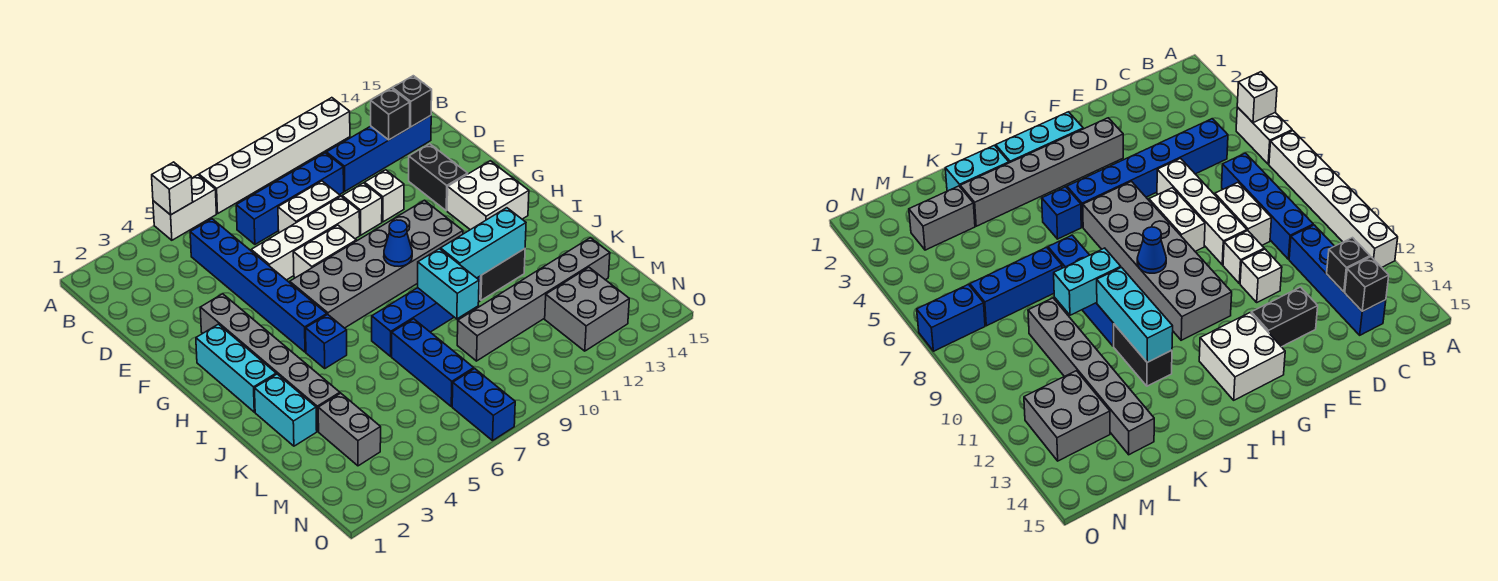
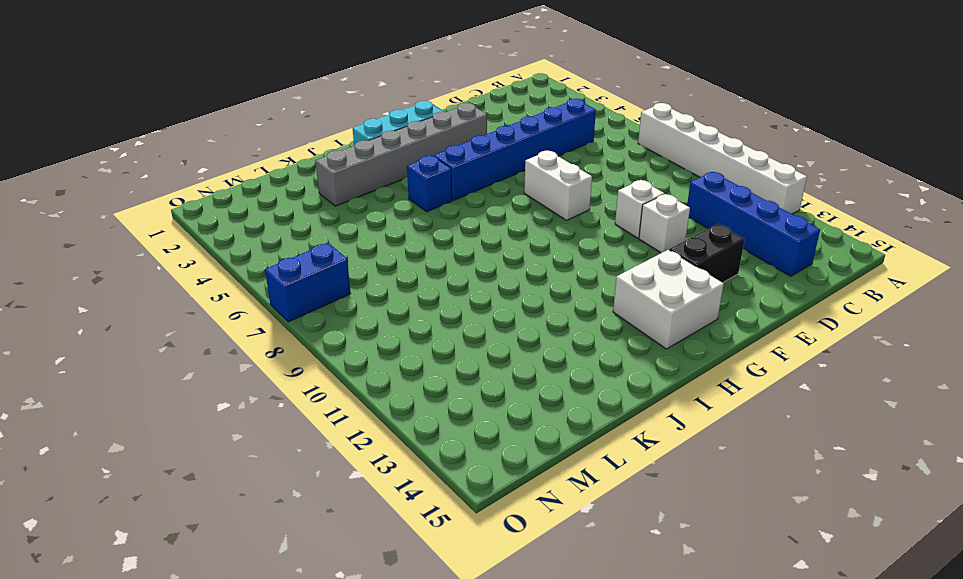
none -> white 1x2 brick [153,175,216,240]
none -> blue 1x4 brick [236,153,344,244]
none -> white 1x2 brick [278,181,340,233]
none -> white 1x4 brick [251,196,360,280]

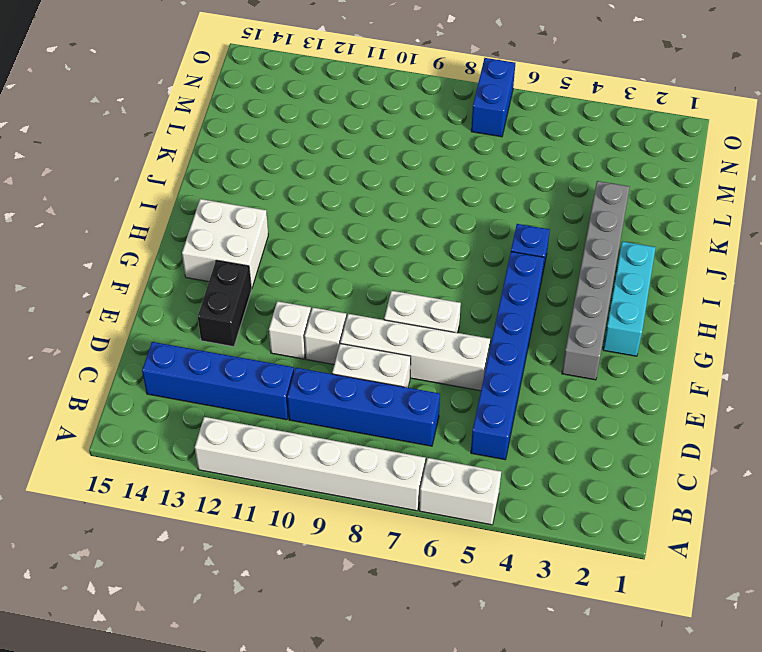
none -> grey 2x6 brick [290,200,463,328]
none -> cyan 1x2 brick [255,374,317,446]
none -> blue 1x4 brick [372,276,481,356]
none -> black 1x2 brick [480,249,525,300]

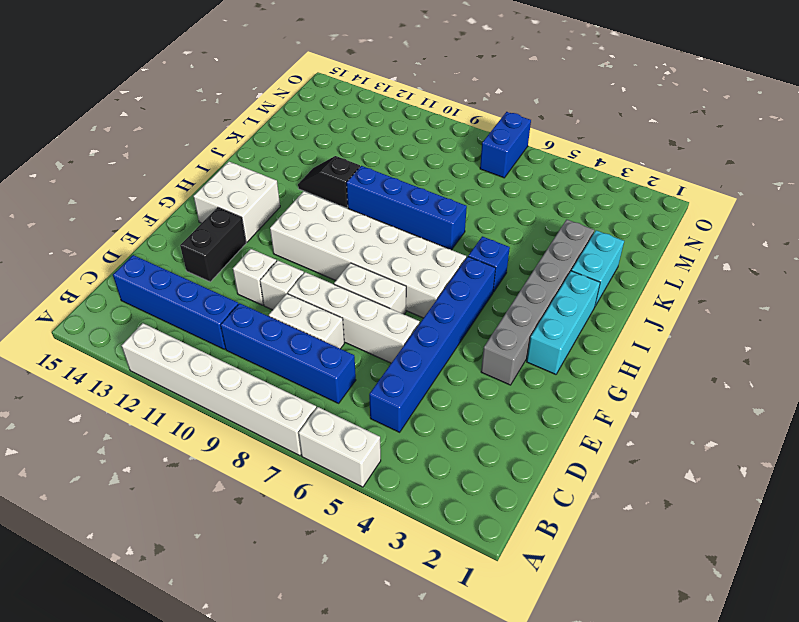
white 2x6 brick [270,191,466,318] -> grey 2x6 brick [290,200,463,328]
black 1x2 slope [298,156,360,208] -> black 1x2 brick [480,249,525,300]
none -> blue 1x3 brick [392,319,474,406]
none -> grey 1x2 brick [318,393,381,466]
none -> grey 1x6 brick [457,238,610,361]
none -> grey 2x2 brick [545,267,629,351]

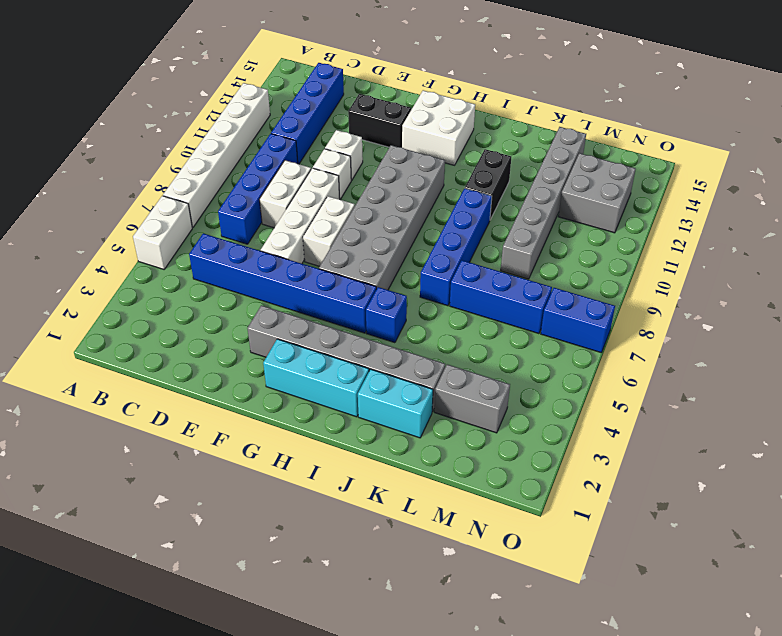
none -> white 1x1 brick [152,162,193,215]
none -> black 1x1 brick [371,88,410,140]
none -> black 1x1 brick [393,76,432,127]
none -> blue 1x1 cone [384,220,412,266]

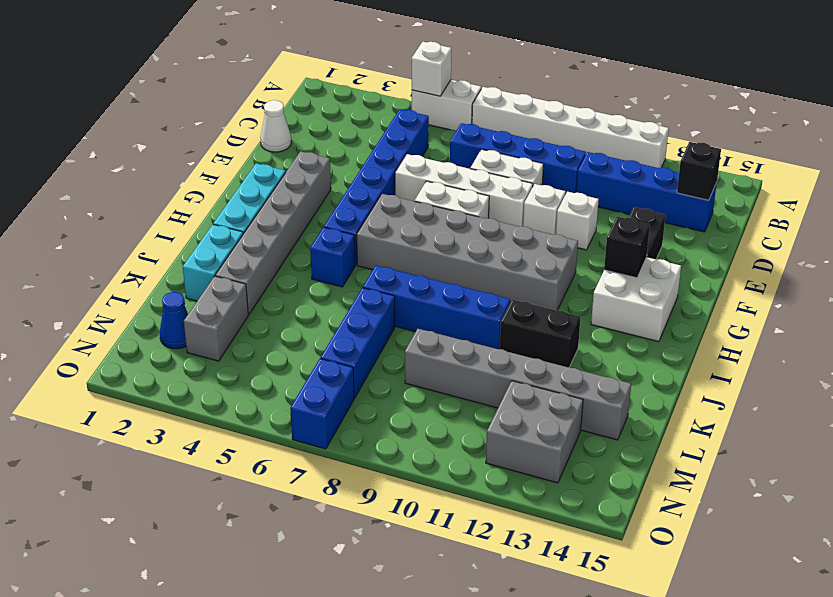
white 1x1 cone [260,100,291,152] -> none
black 1x1 brick [604,217,650,278] -> black 1x1 brick moved to [371,88,410,140]
blue 1x1 cone [160,292,188,349] -> blue 1x1 cone moved to [384,220,412,266]
none -> cyan 1x2 brick [418,249,479,319]
none -> cyan 1x3 brick [441,208,526,278]

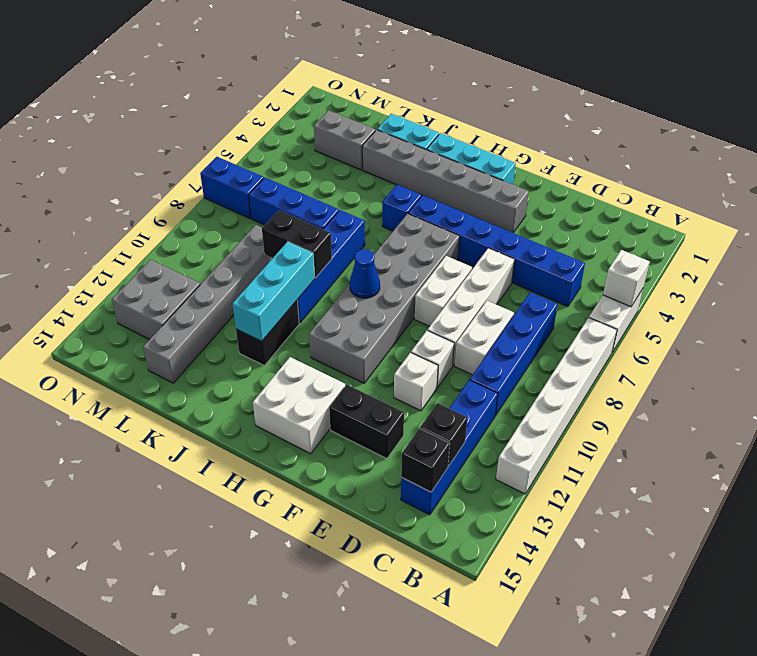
black 1x2 brick [262,210,332,278] -> cyan 1x2 brick [418,249,479,319]

